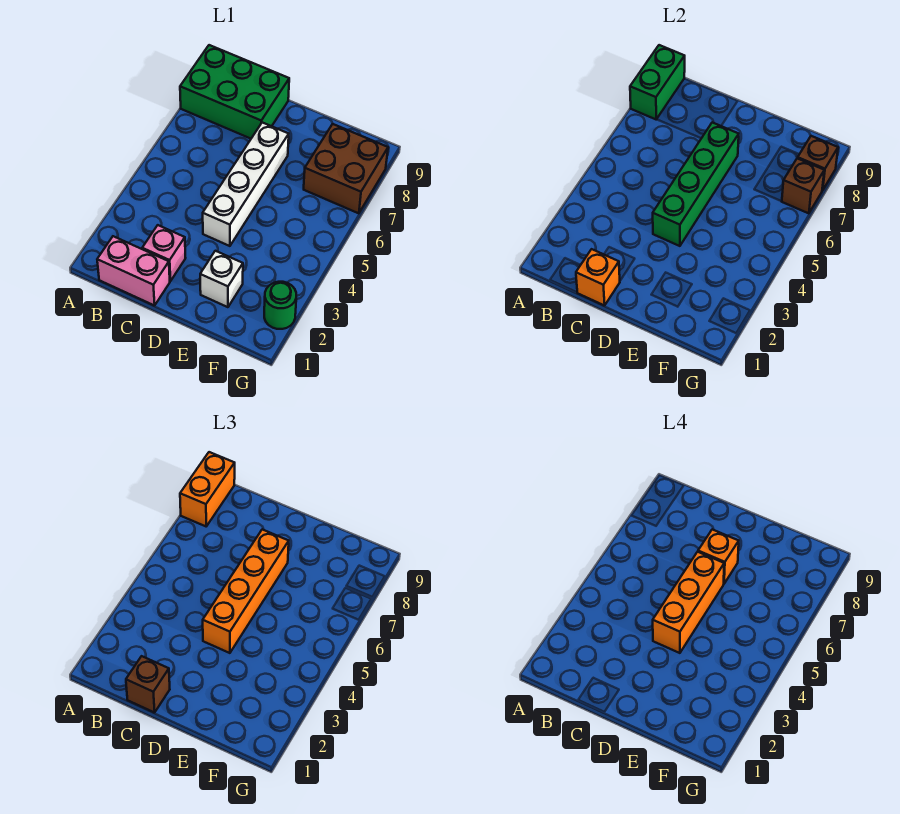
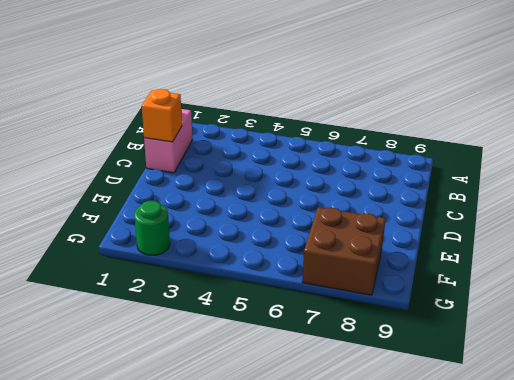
none -> green 2x3 brick [180,45,289,139]
none -> pink 1x1 brick [142,225,185,281]
none -> white 1x4 brick [203,122,289,246]

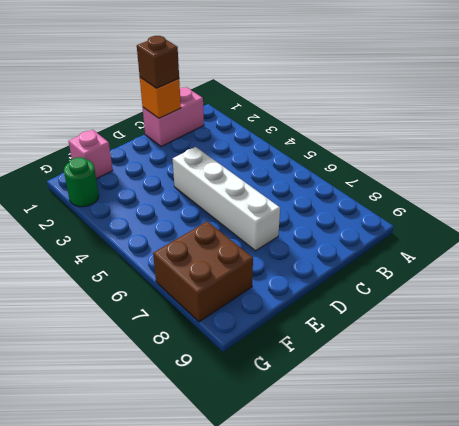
pink 1x1 brick [69,130,113,179] -> pink 1x1 brick moved to [142,225,185,281]
none -> green 2x3 brick [180,45,289,139]
none -> white 1x1 brick [200,251,243,307]
none -> green 1x2 brick [630,45,685,119]

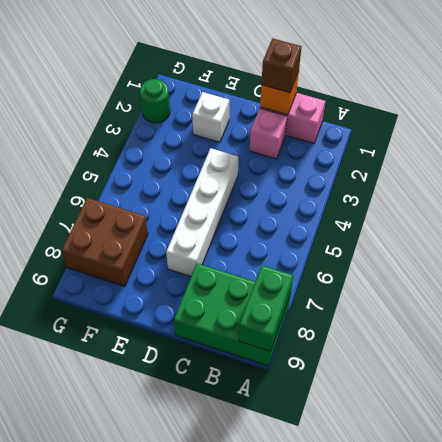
none -> green 1x4 brick [653,122,739,246]
none -> brown 1x1 brick [782,158,824,213]
none -> brown 1x1 brick [798,136,838,190]

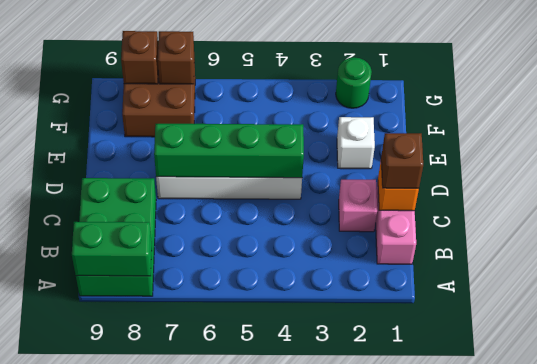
none -> orange 1x2 brick [180,452,235,526]
none -> orange 1x4 brick [203,529,289,653]
none -> orange 1x3 brick [653,552,724,653]

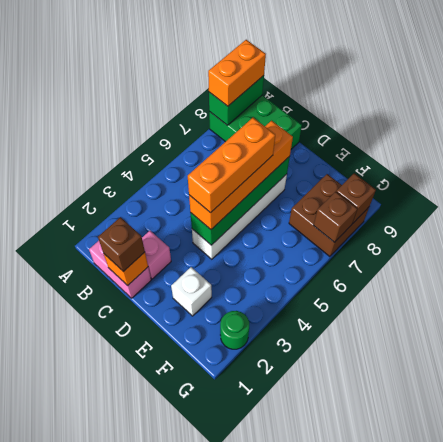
none -> orange 1x1 brick [698,529,739,583]

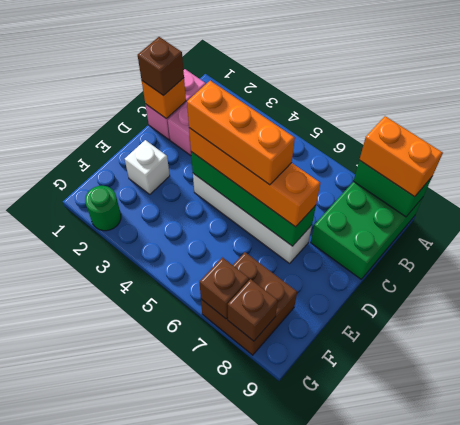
none -> orange 1x1 brick [698,529,739,583]

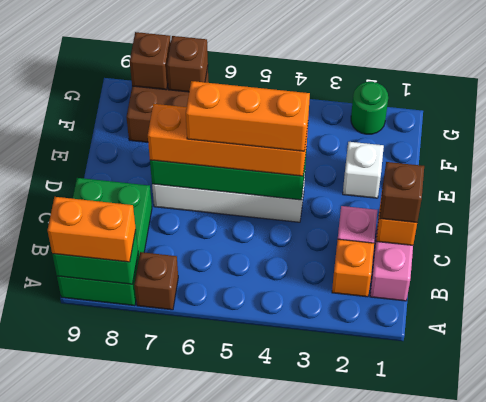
brown 1x1 brick [134,252,178,310] -> none
orange 1x1 brick [332,239,374,297] -> orange 1x1 brick moved to [698,529,739,583]

